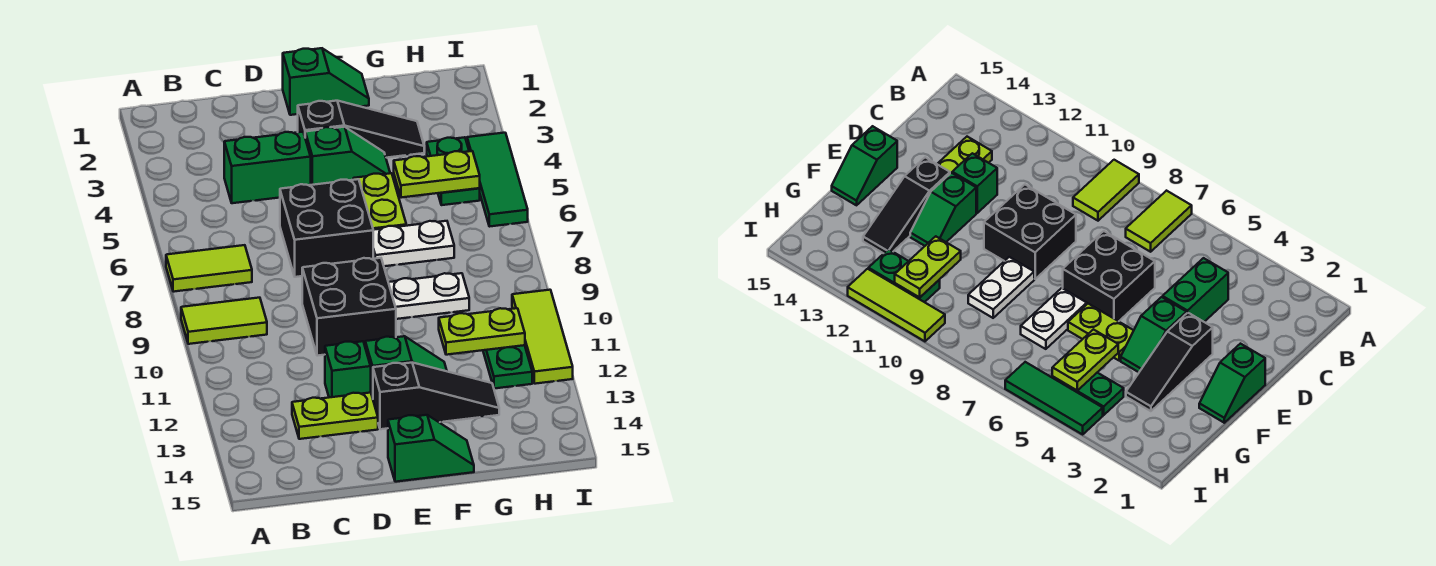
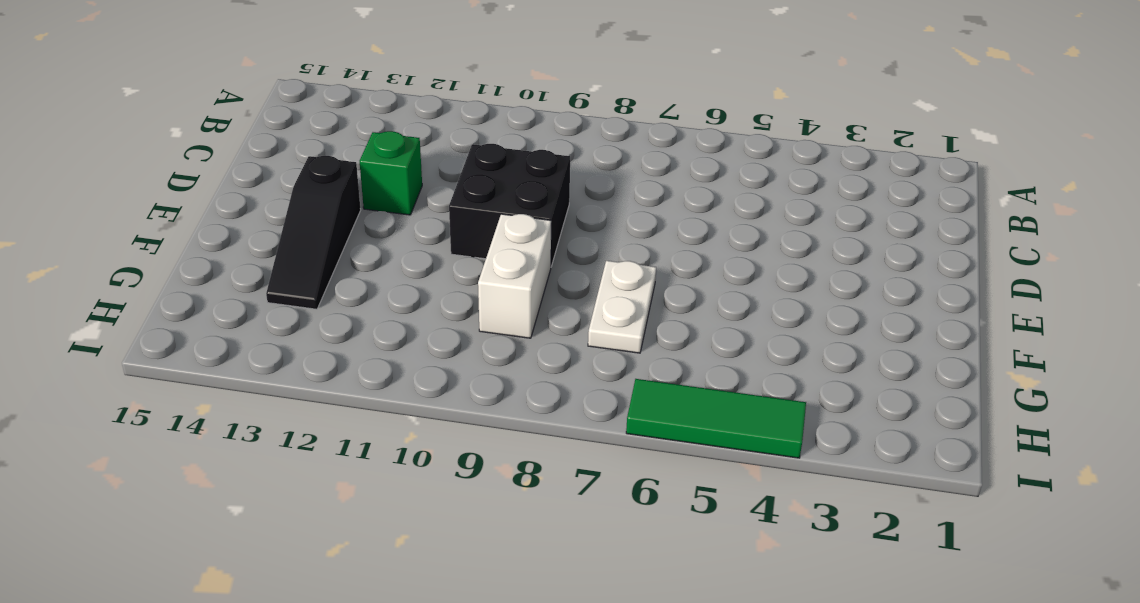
white 1x2 brick [478,214,551,338] -> white 1x2 plate [388,273,469,319]
none -> lime 1x2 tile [166,245,252,292]
none -> lime 1x2 tile [181,298,267,344]
none -> green 1x2 brick [224,132,311,203]

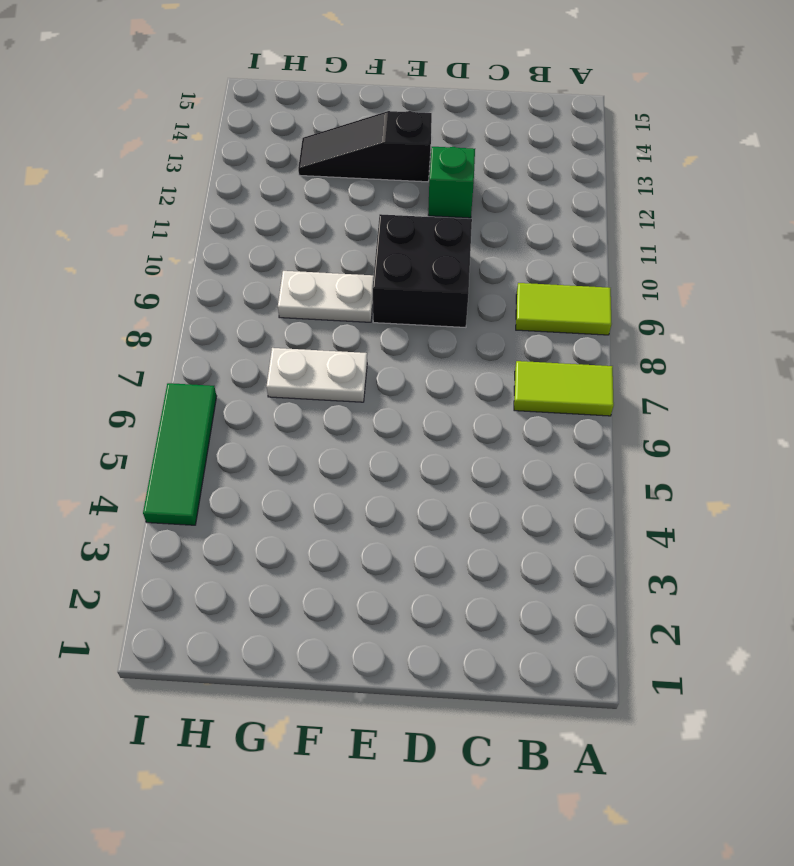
none -> green 1x2 brick [224,132,311,203]
none -> lime 1x2 plate [292,393,378,439]
none -> black 2x2 brick [280,179,373,277]

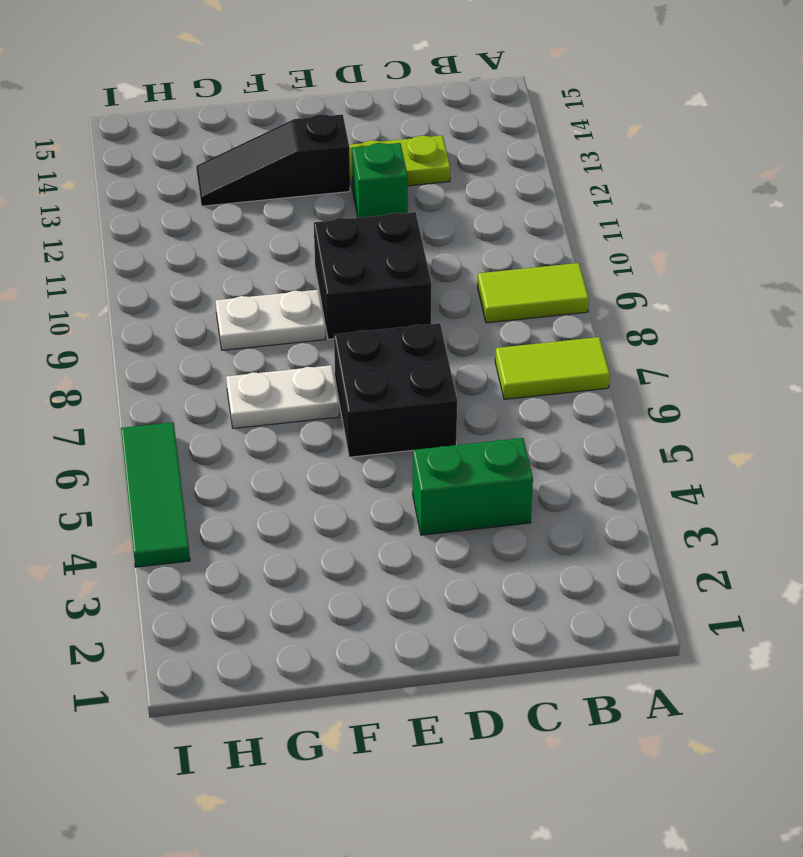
none -> green 1x2 slope [283,48,369,115]
none -> black 1x3 slope [298,101,424,158]
none -> green 1x2 slope [305,127,390,185]

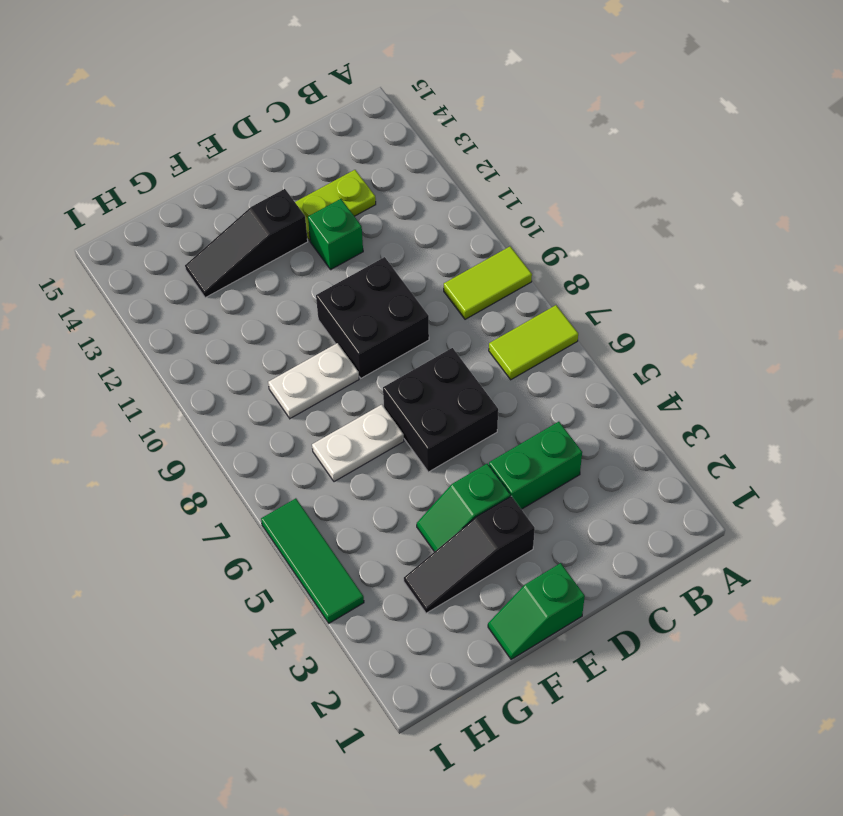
none -> green 1x2 slope [365,336,447,398]
none -> green 1x2 slope [388,415,474,482]
none -> lime 1x2 plate [353,173,406,230]

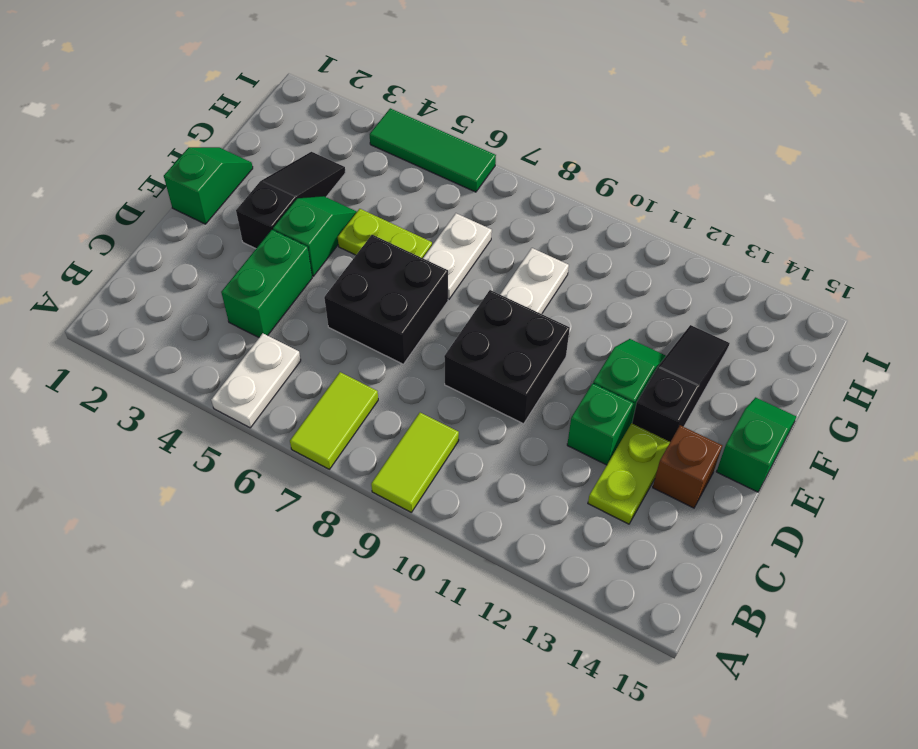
white 1x2 plate [211,333,301,428] -> none
brown 1x1 brick [653,425,722,508] -> none
none -> green 1x2 plate [427,137,480,205]
none -> green 1x2 plate [483,345,532,389]
none -> lime 1x3 tile [512,290,573,384]

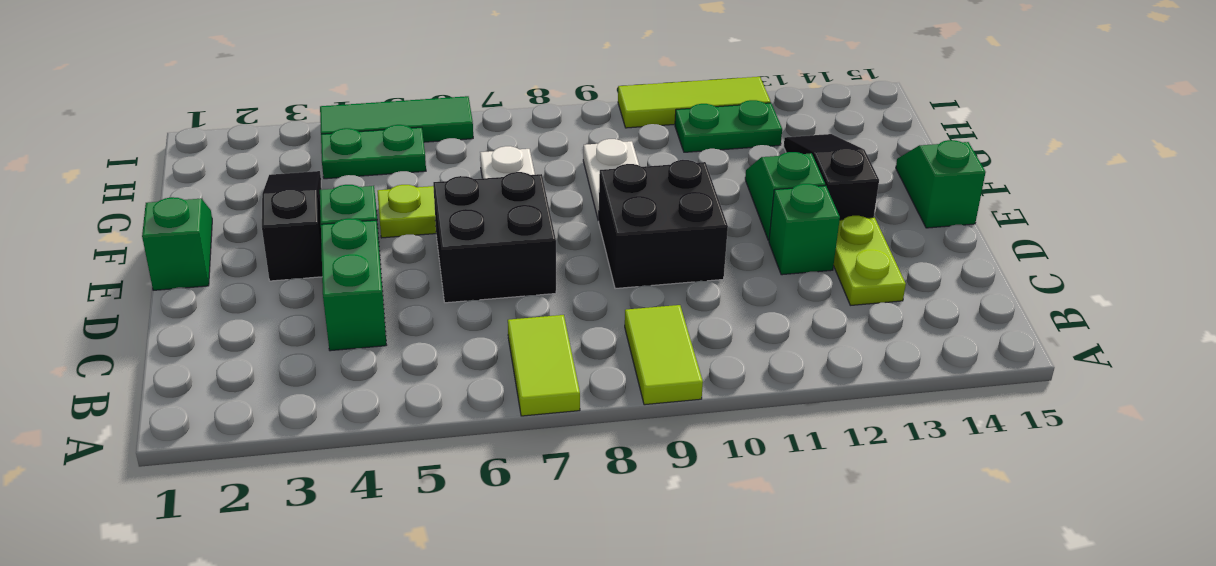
none -> lime 1x2 plate [394,151,480,198]
none -> lime 1x2 plate [439,308,525,355]

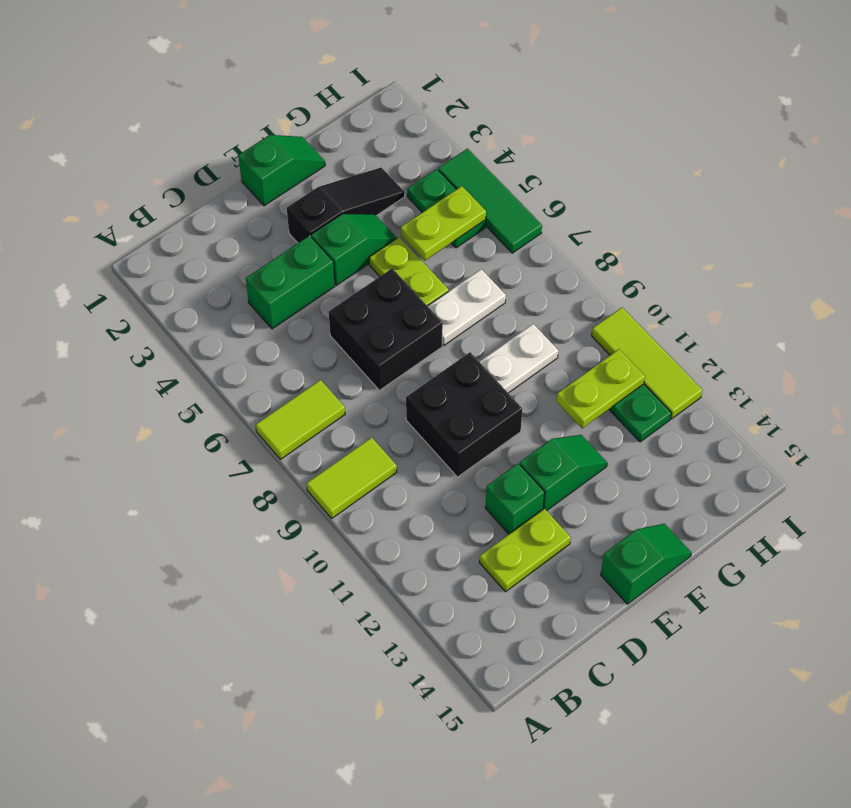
none -> black 1x3 slope [373,363,499,429]

